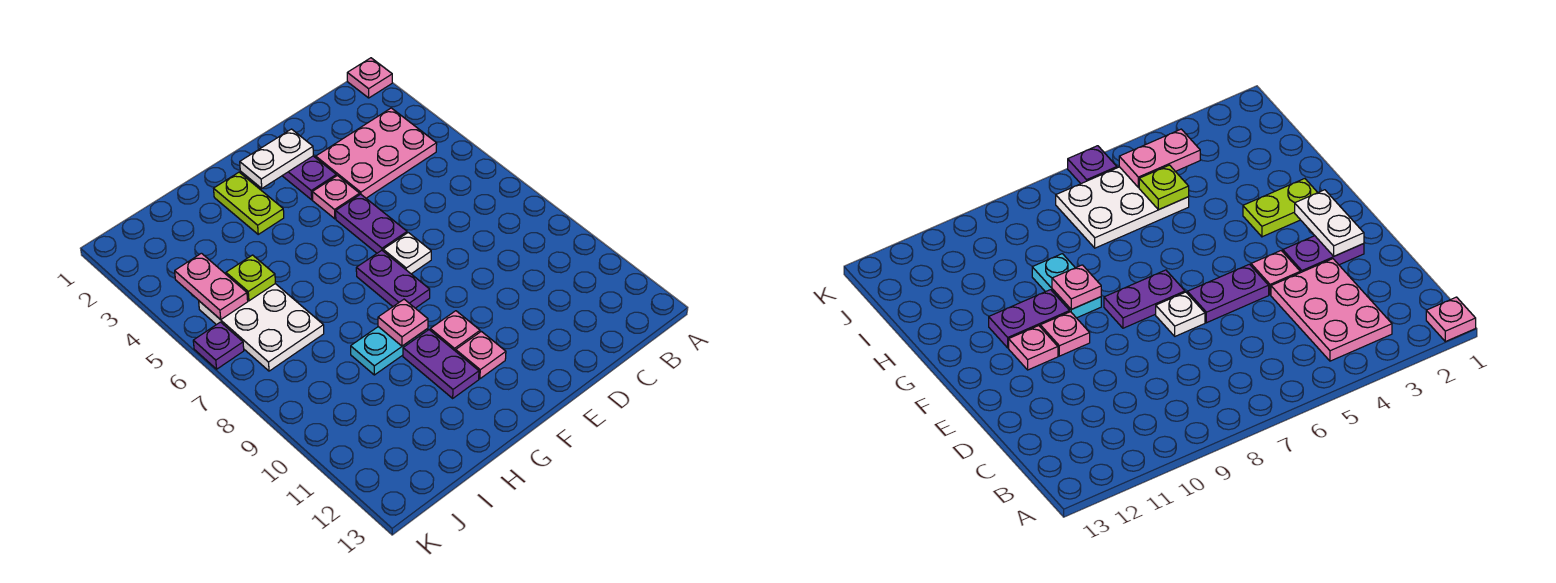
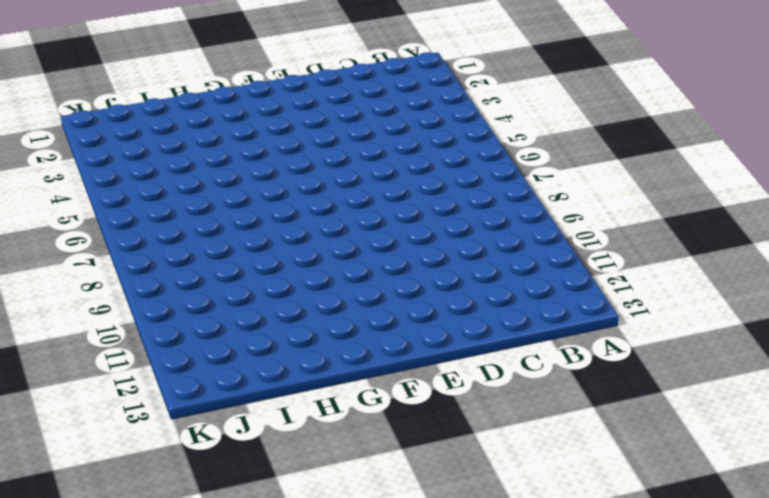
none -> pink 1x1 plate [347,58,392,98]
none -> pink 2x3 plate [316,108,437,198]
none -> purple 1x2 plate [282,156,336,200]

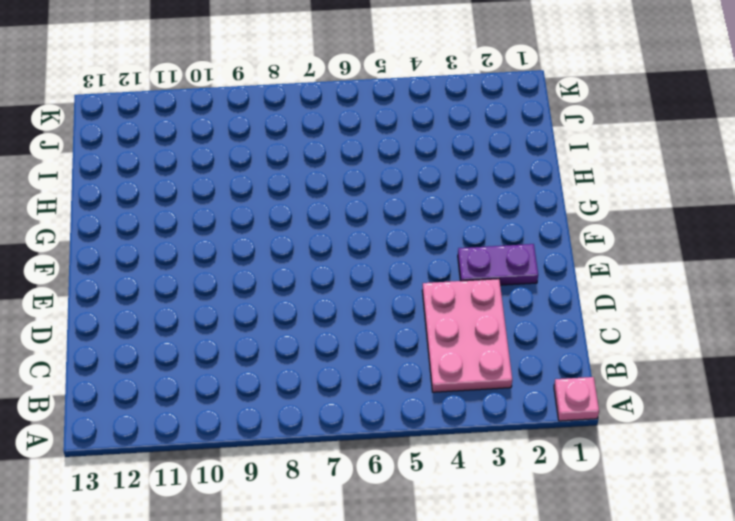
none -> pink 1x1 plate [312,176,360,219]
none -> purple 1x2 plate [336,194,407,253]
none -> white 1x1 plate [383,232,431,274]

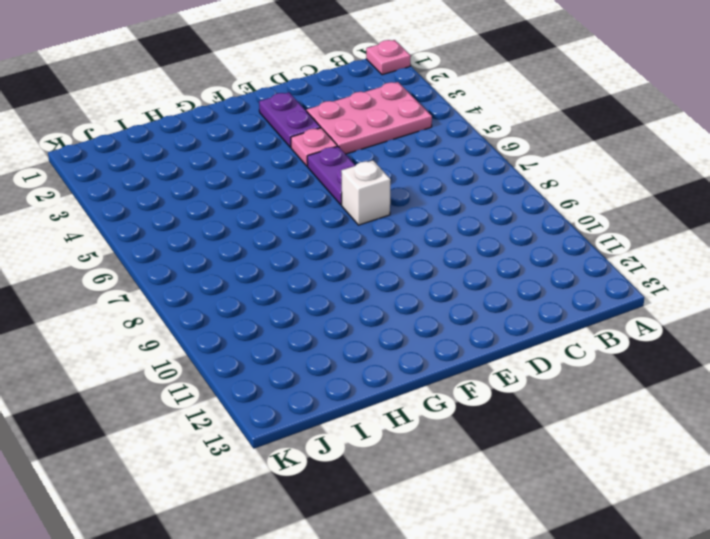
white 1x1 brick [341,160,391,225] -> white 1x1 plate [383,232,431,274]
none -> purple 1x2 plate [356,250,430,308]
none -> pink 1x1 plate [430,311,480,351]
none -> pink 1x1 plate [456,331,506,379]

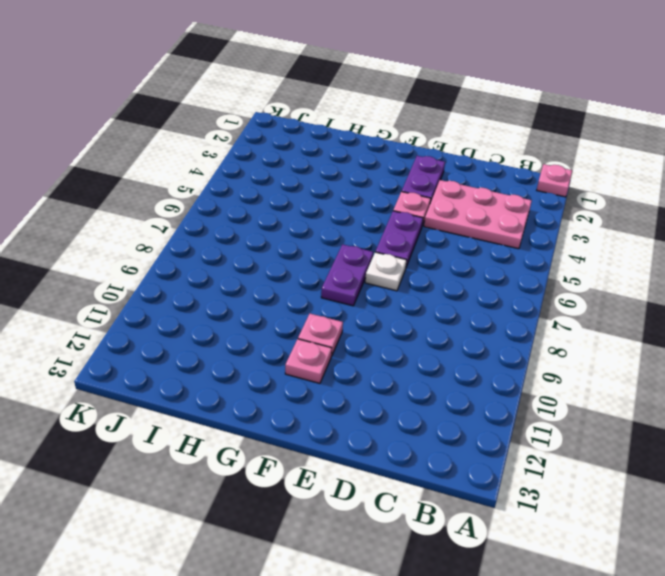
none -> lime 1x2 plate [214,172,284,234]
none -> cyan 1x2 plate [351,327,428,375]
none -> purple 1x2 plate [403,330,479,398]

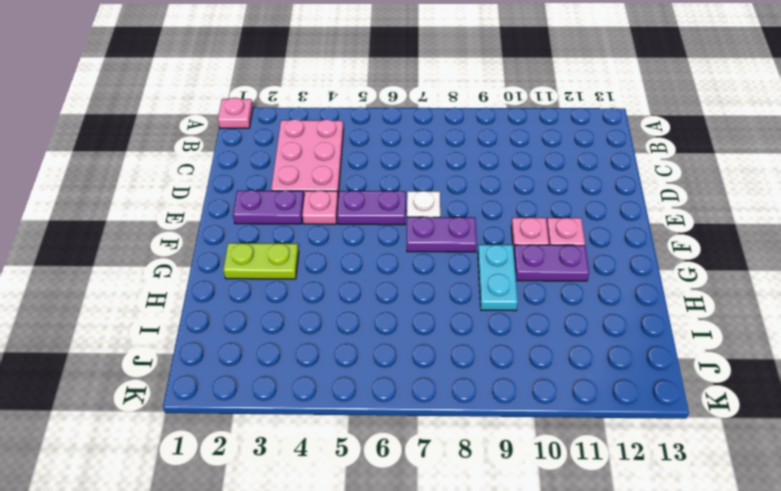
none -> white 2x3 plate [199,284,324,371]
none -> purple 1x1 plate [193,322,244,369]
none -> white 1x2 plate [240,129,313,188]

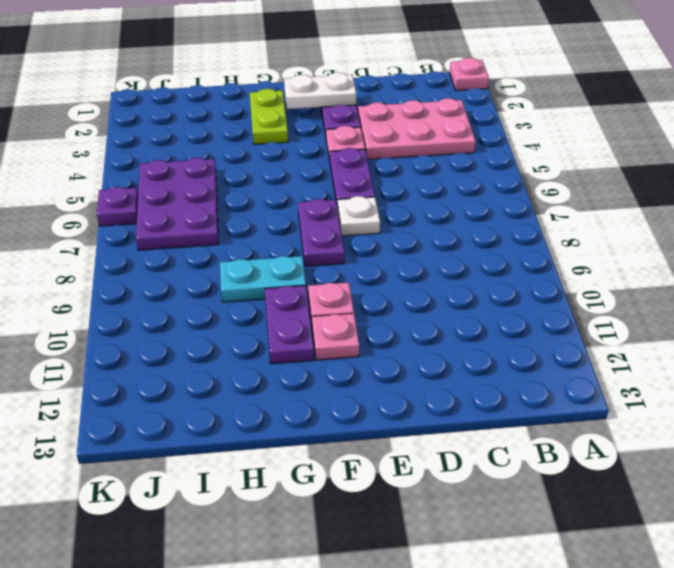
purple 2x3 plate [136,158,218,250] -> white 2x3 plate [199,284,324,371]
none -> pink 1x1 plate [378,299,428,346]
none -> lime 1x1 plate [226,255,275,301]
none -> pink 1x2 plate [175,253,248,320]

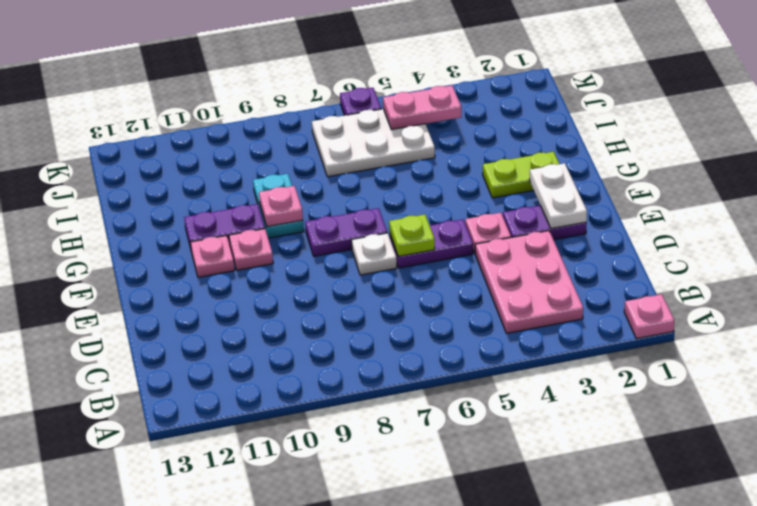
lime 1x1 plate [389,215,435,256] -> lime 1x1 plate moved to [226,255,275,301]

